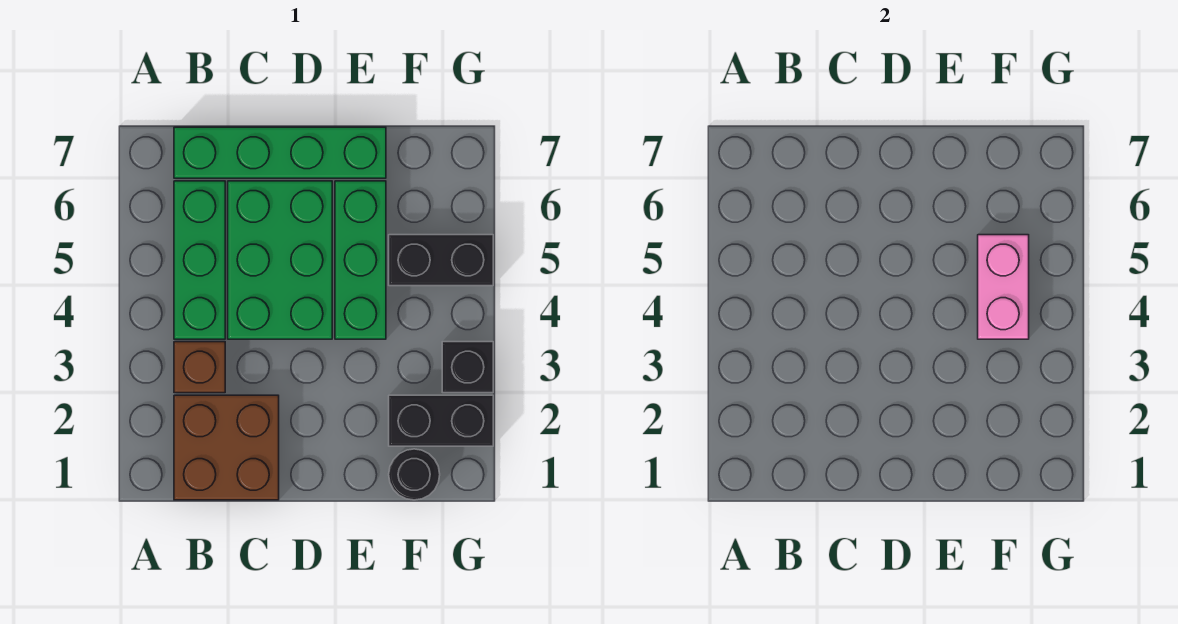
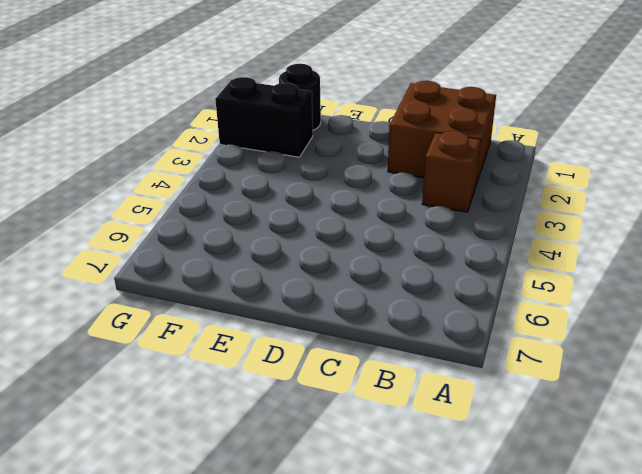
none -> green 1x3 brick [174,181,225,339]
none -> green 1x4 brick [174,127,386,178]

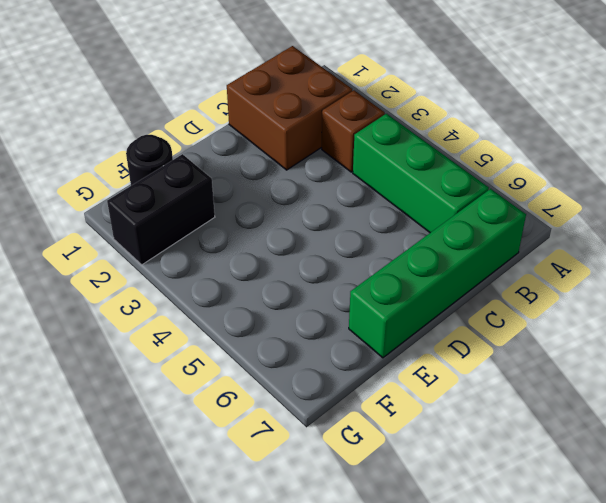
none -> green 2x3 brick [228,181,332,339]
none -> green 1x3 brick [335,181,386,339]

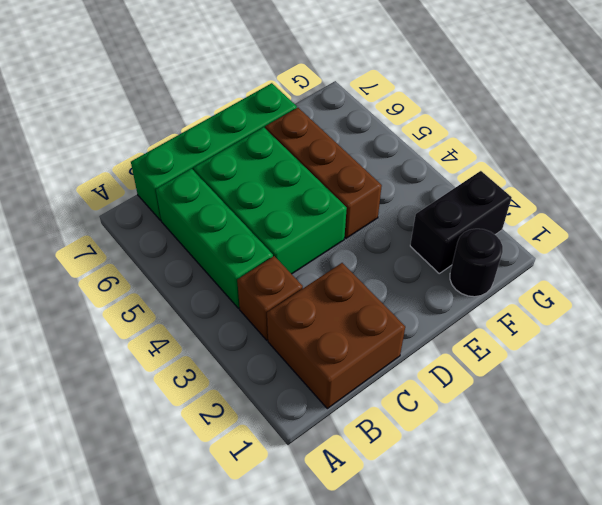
brown 1x3 brick [265,108,382,238] -> green 1x3 brick [335,181,386,339]
none -> black 1x2 brick [389,235,493,286]
none -> black 1x1 brick [442,342,493,393]

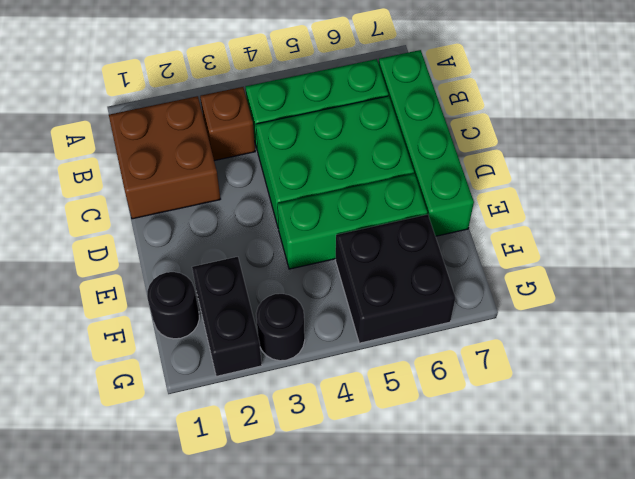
black 2x2 brick [335,214,456,343] -> black 1x2 brick [389,235,493,286]
black 1x1 round brick [256,294,305,361] -> black 1x1 brick [442,342,493,393]
none -> pink 1x2 brick [978,235,1029,339]

